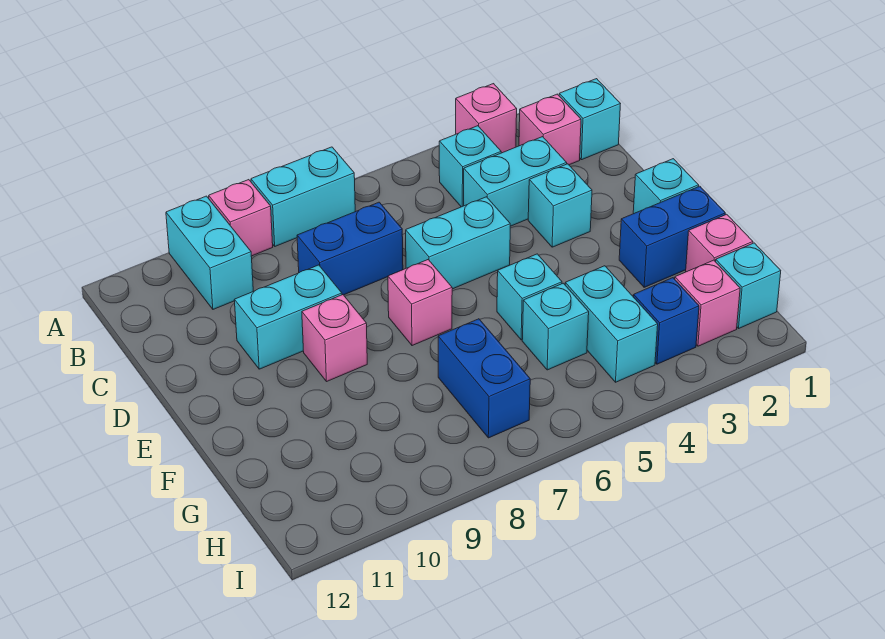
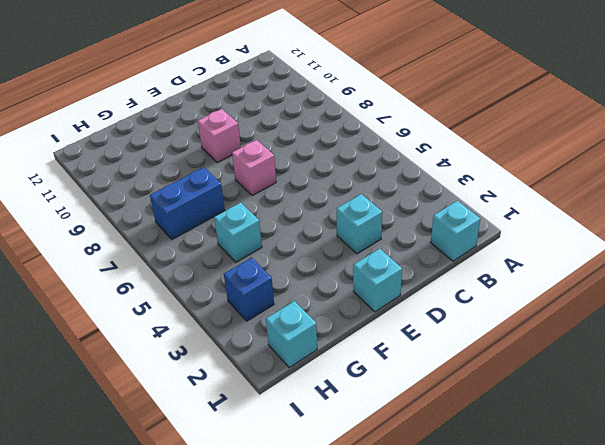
none -> pink 1x1 brick [456,84,517,153]
none -> cyan 1x2 brick [251,147,355,246]
none -> pink 1x1 brick [209,180,273,256]

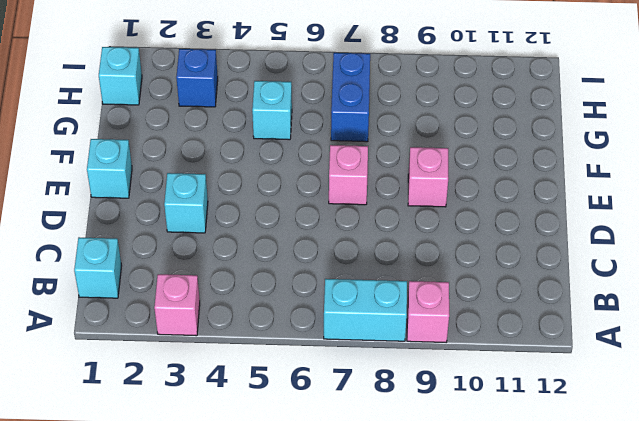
none -> cyan 1x2 brick [166,196,253,309]
none -> pink 1x1 brick [519,94,581,165]
none -> cyan 1x1 brick [439,126,501,207]

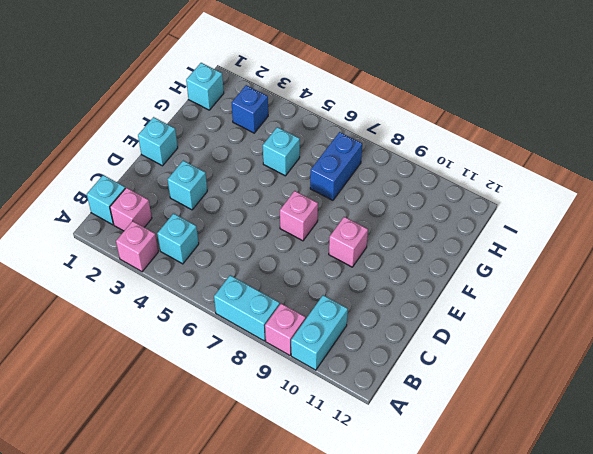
none -> cyan 1x2 brick [464,137,567,226]
none -> blue 1x2 brick [297,202,403,295]
none -> cyan 1x2 brick [406,197,510,289]

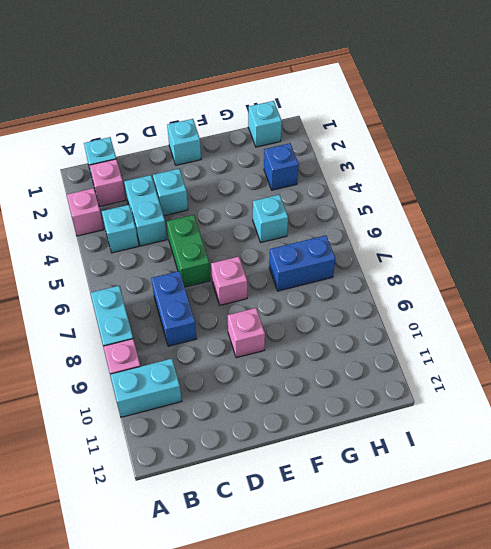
green 1x2 brick [167,215,210,287] -> cyan 1x2 brick [406,197,510,289]
none -> cyan 1x2 brick [234,265,342,369]
none -> blue 1x2 brick [619,186,725,287]
none -> cyan 1x1 brick [497,254,562,340]

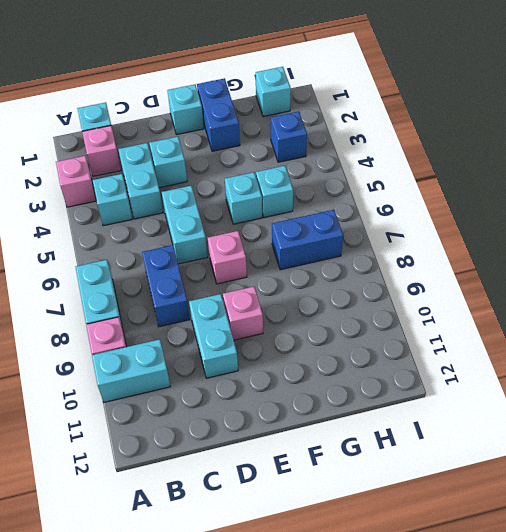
none -> pink 1x1 brick [686,214,753,272]
none -> cyan 1x2 brick [565,266,658,382]
none -> pink 1x1 brick [675,260,740,346]

